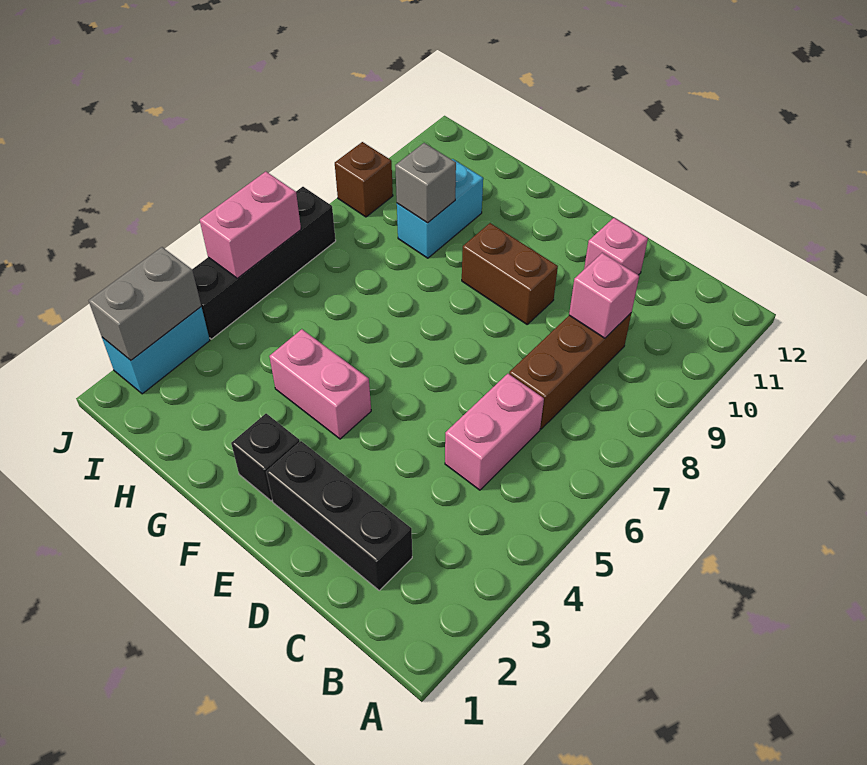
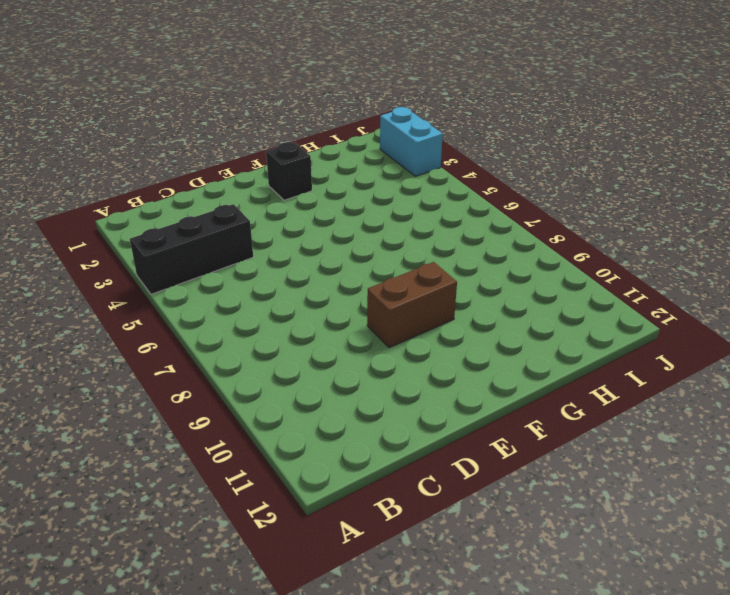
black 1x3 brick [130,204,253,294] -> black 1x3 brick moved to [266,441,412,590]
none -> pink 1x2 brick [445,374,544,490]
none -> brown 1x3 brick [509,313,631,429]
none -> pink 1x1 brick [584,218,648,275]

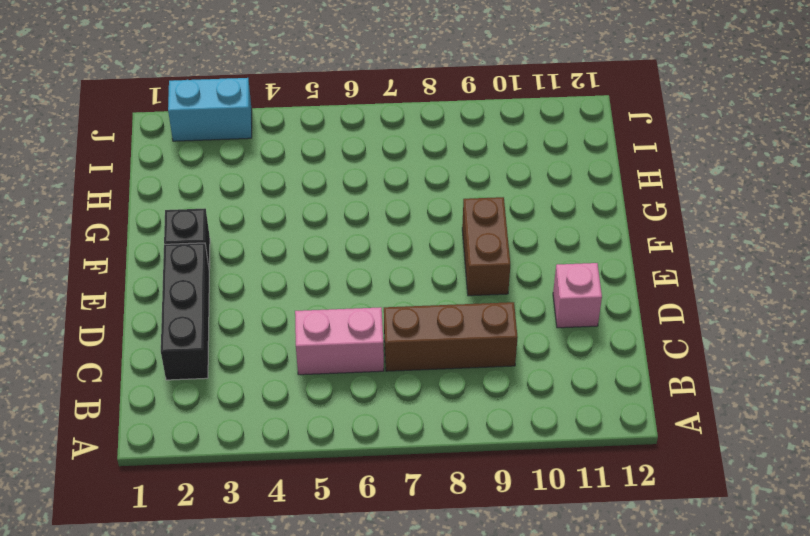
none -> pink 1x2 brick [269,329,371,439]
none -> cyan 1x2 brick [397,159,483,258]
none -> black 1x4 brick [192,187,336,339]

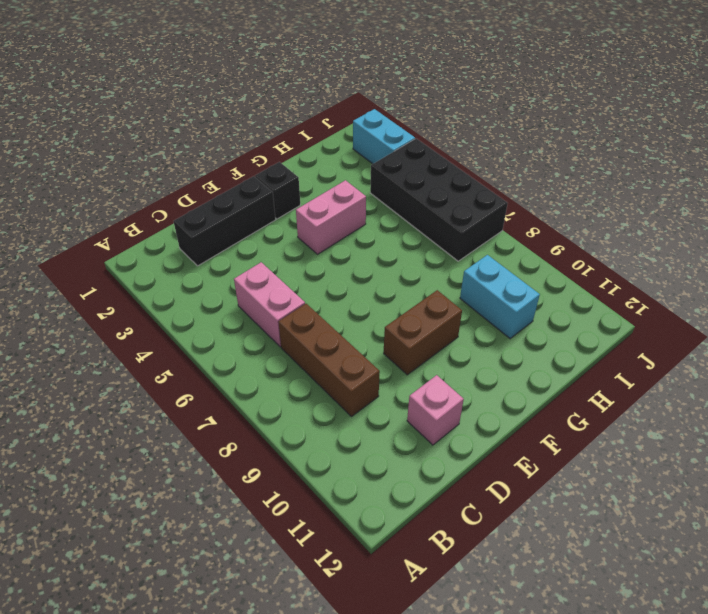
black 2x4 brick [370,139,508,261] -> black 1x4 brick [192,187,336,339]
none -> brown 1x1 brick [335,142,393,217]
none -> pink 1x1 brick [569,253,639,338]
none -> grey 1x1 brick [395,143,456,223]

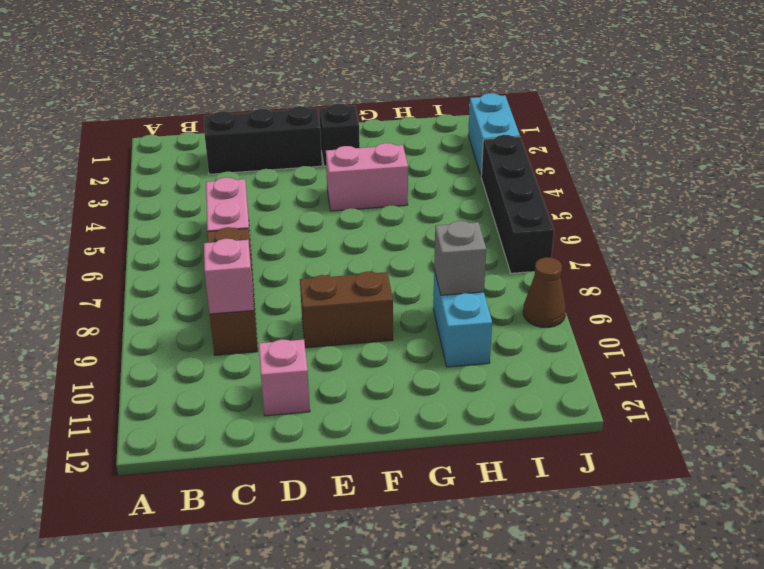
brown 1x1 cone [523,257,566,327] -> brown 1x1 brick [335,142,393,217]
none -> grey 1x2 brick [89,247,201,360]
none -> pink 1x2 brick [200,172,301,278]

